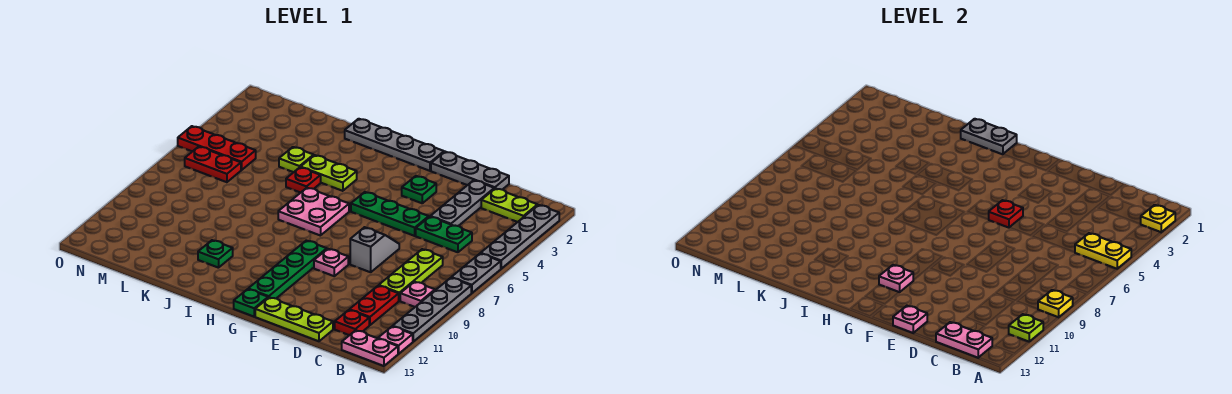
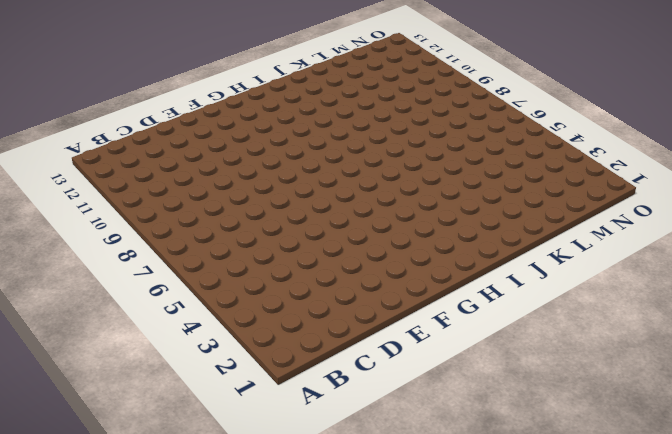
none -> grey 1x4 plate [481,205,559,269]
none -> grey 1x2 plate [451,253,501,293]
none -> grey 1x4 plate [393,278,471,341]
none -> pink 1x1 plate [378,326,413,354]

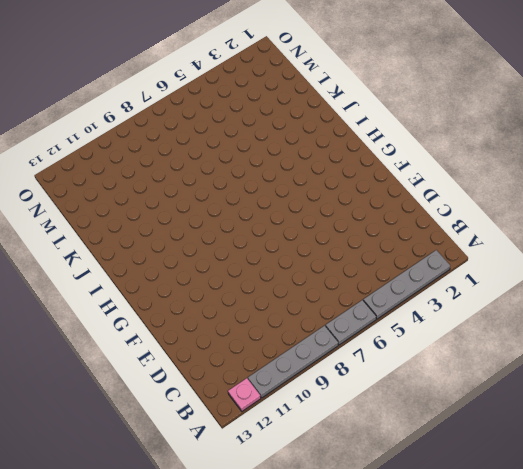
none -> pink 1x2 plate [342,330,398,366]
none -> lime 1x2 plate [481,188,538,222]
none -> pink 1x1 plate [400,282,435,307]
none -> green 1x2 plate [416,217,472,252]

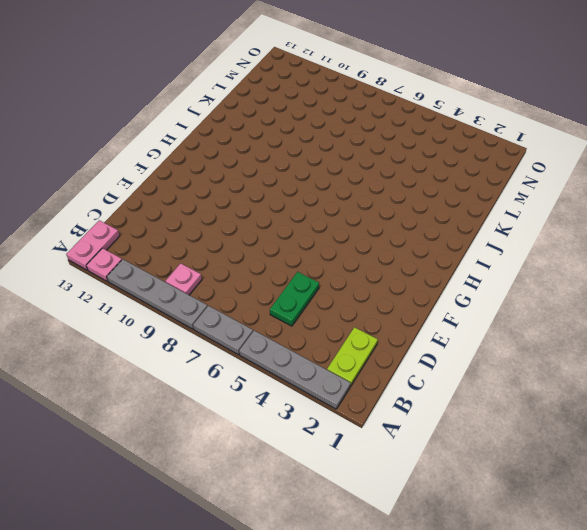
none -> lime 1x3 plate [379,249,443,301]
none -> red 1x2 plate [349,286,399,325]
none -> red 1x1 plate [335,310,369,335]
none -> grey 1x3 plate [431,152,509,190]

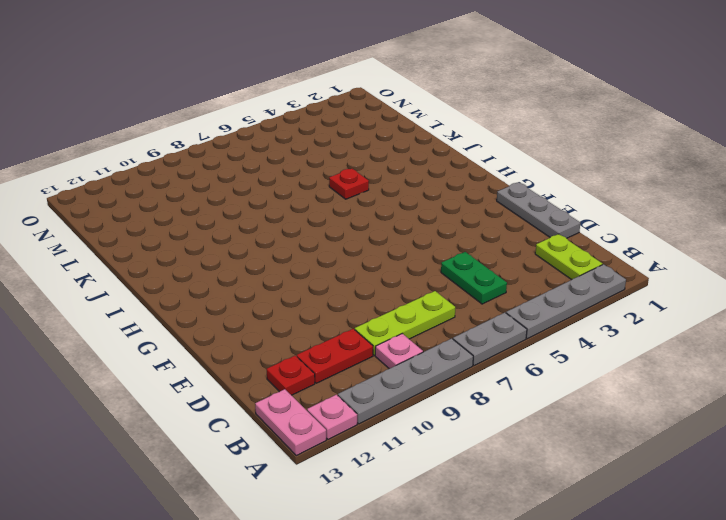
none -> grey 1x3 plate [430,180,494,226]
none -> lime 1x3 plate [255,297,333,341]
none -> green 1x3 plate [351,192,429,236]
none -> grey 1x2 slope [350,227,399,272]

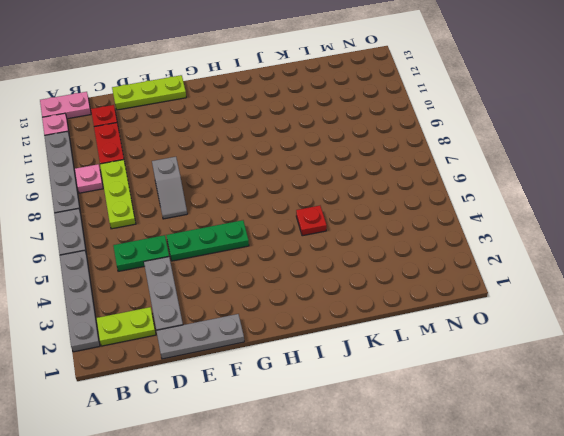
none -> green 1x1 plate [402,176,436,203]
none -> pink 1x1 plate [314,249,348,276]
none -> grey 1x4 plate [345,119,444,171]
none -> green 1x4 plate [249,241,327,298]

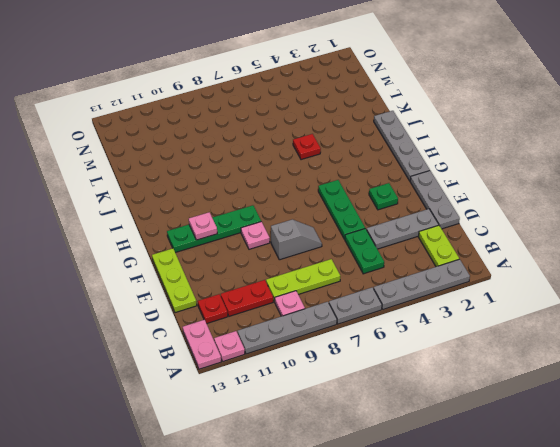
none -> green 1x1 plate [234,289,268,317]
none -> pink 2x2 plate [278,188,349,236]
none -> lime 1x2 plate [301,155,357,191]
none -> green 1x1 plate [198,240,233,268]

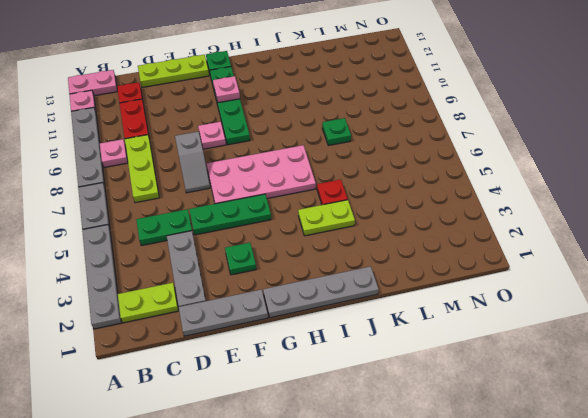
pink 2x4 plate [207,145,316,204] -> pink 2x2 plate [278,188,349,236]
green 1x1 plate [322,118,351,145] -> green 1x1 plate moved to [198,240,233,268]
none -> lime 1x1 plate [279,147,314,172]
none -> red 1x3 plate [178,126,256,170]
none -> red 1x2 plate [185,147,241,182]
none -> yellow 1x1 plate [1141,205,1175,232]

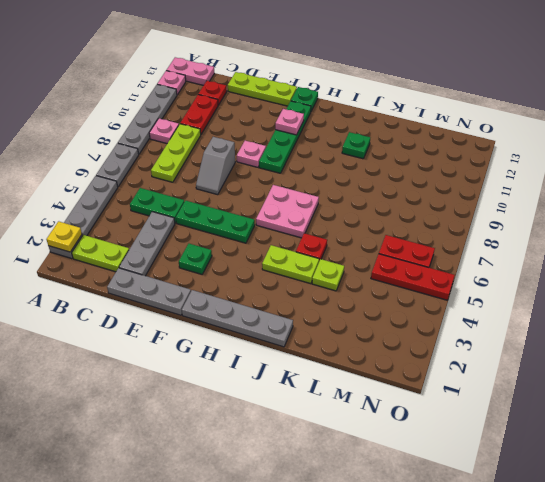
none -> yellow 1x2 plate [1075,233,1131,269]
none -> yellow 1x1 plate [1038,290,1073,317]
none -> lime 1x1 plate [1009,314,1043,342]
none -> pink 1x2 plate [936,322,992,358]

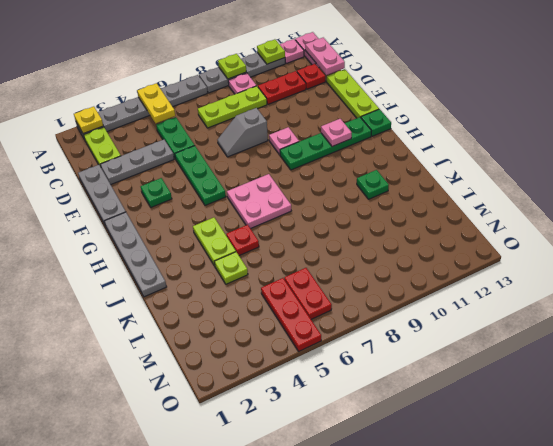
lime 1x1 plate [218,54,246,79] -> yellow 1x1 plate [1038,290,1073,317]
none -> pink 1x1 plate [893,306,927,333]
none -> red 1x1 plate [989,200,1023,228]
none -> grey 1x2 plate [961,119,1017,154]

